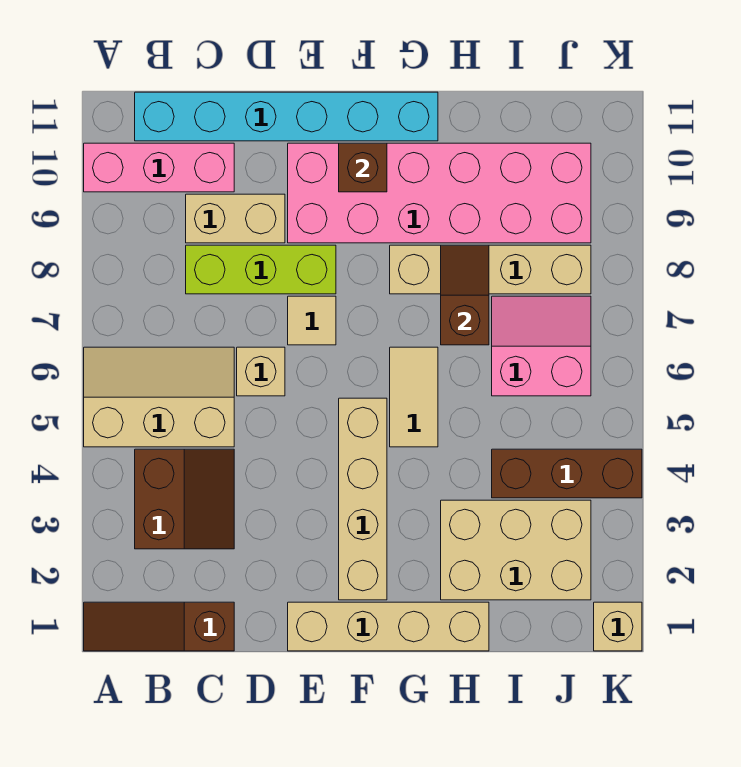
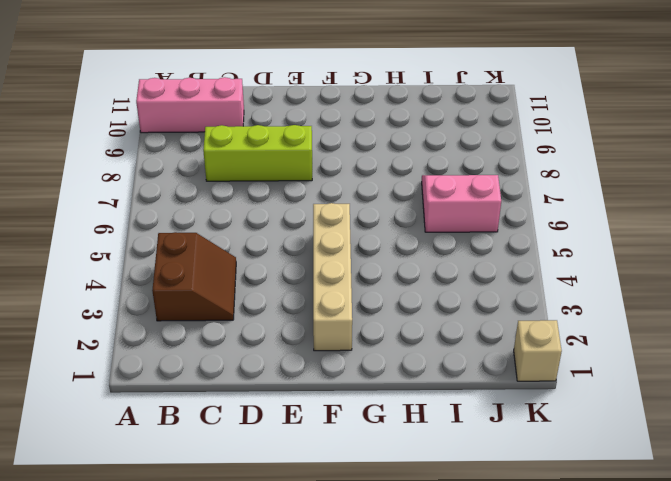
none -> brown 1x3 slope [84,602,234,651]
none -> tan 2x3 slope [84,347,234,447]
none -> cyan 1x6 brick [135,92,438,141]

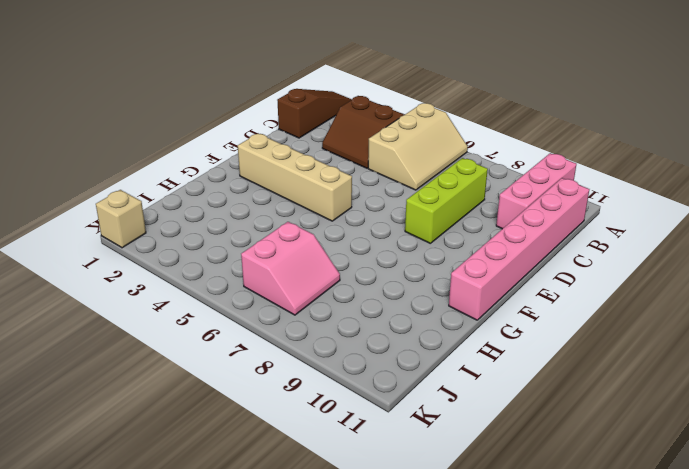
pink 1x6 brick [449,178,589,320] -> cyan 1x6 brick [135,92,438,141]
none -> tan 1x2 brick [186,194,285,243]
none -> tan 1x1 brick [237,347,285,396]
none -> tan 1x4 brick [288,602,489,651]

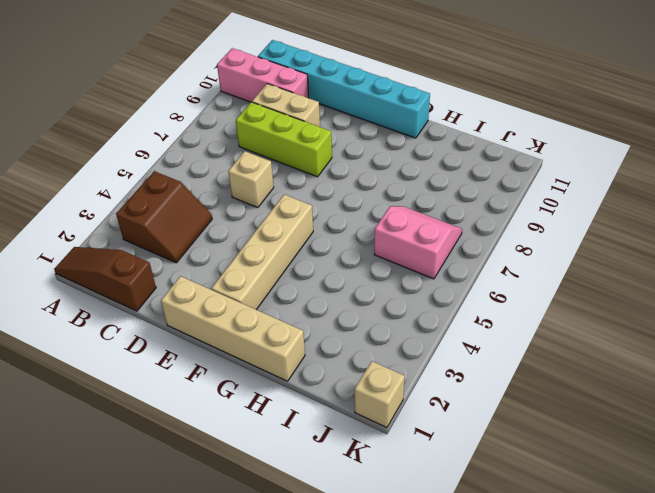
none -> tan 2x3 slope [84,347,234,447]
none -> tan 1x1 tile [288,296,336,345]
none -> pink 2x6 brick [288,143,591,243]

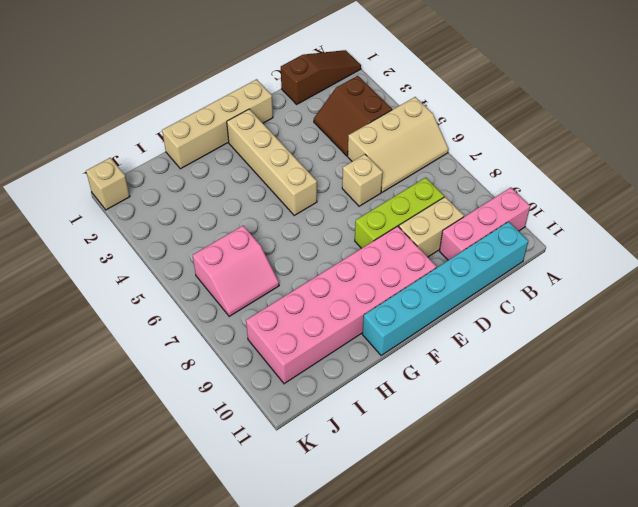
none -> tan 1x1 tile [288,296,336,345]
none -> tan 1x2 tile [390,347,438,447]
none -> tan 1x4 brick [390,245,591,294]

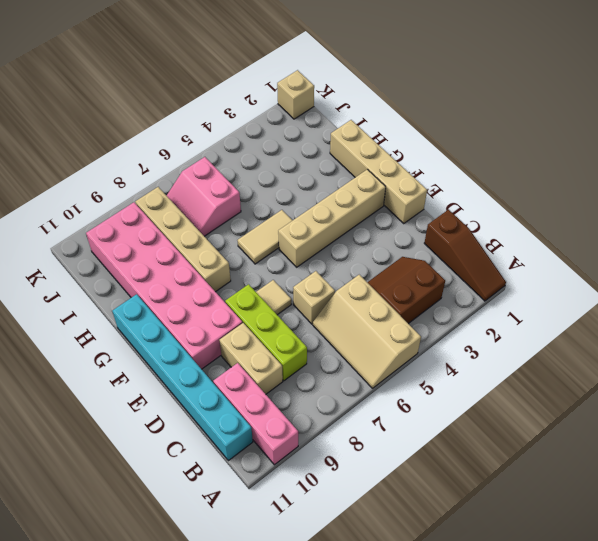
none -> tan 2x3 brick [441,500,591,600]
none -> brown 1x3 brick [492,449,642,498]
none -> brown 1x1 brick [339,143,387,192]

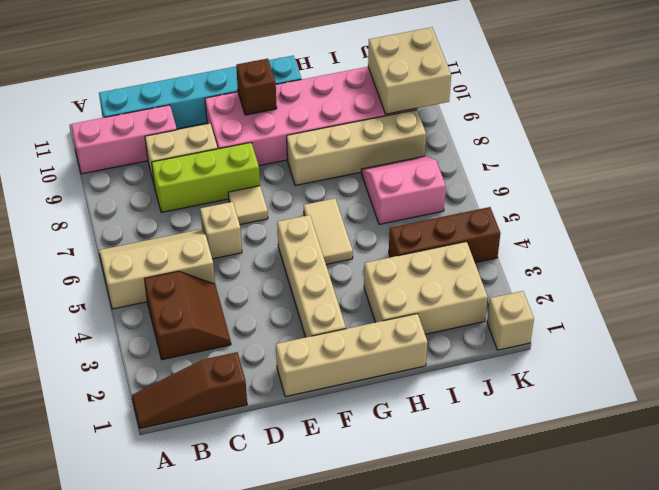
tan 2x2 brick [368,27,451,114] -> none
none -> brown 1x2 slope [441,245,489,345]

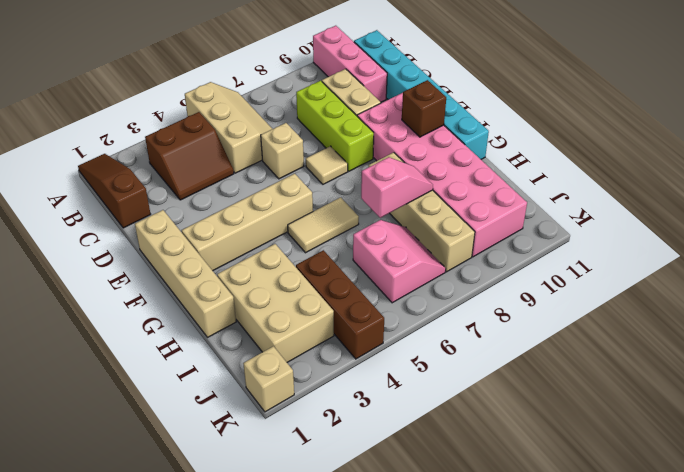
pink 1x2 slope [361,157,433,218] -> brown 1x2 slope [441,245,489,345]

